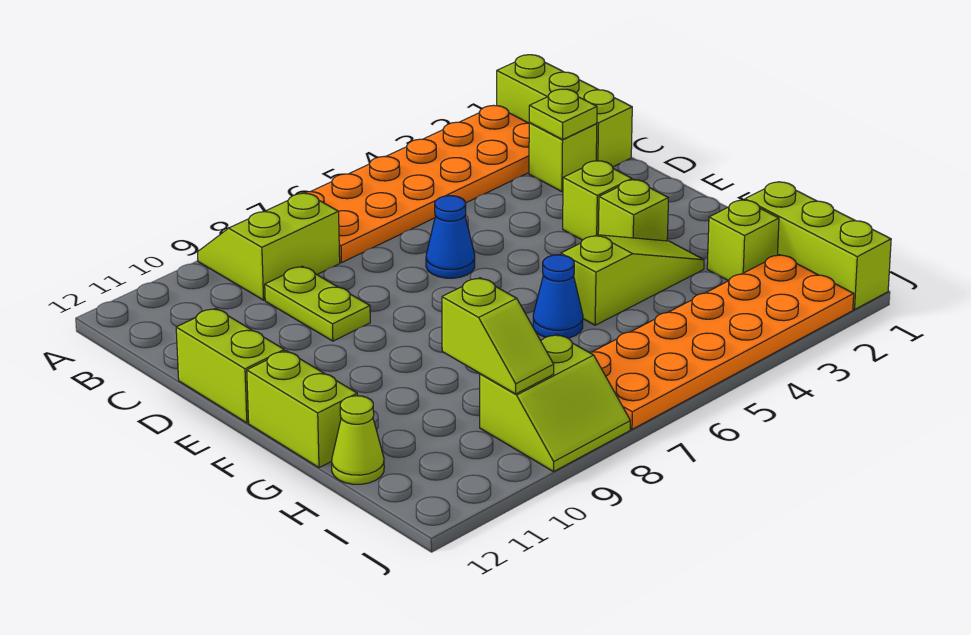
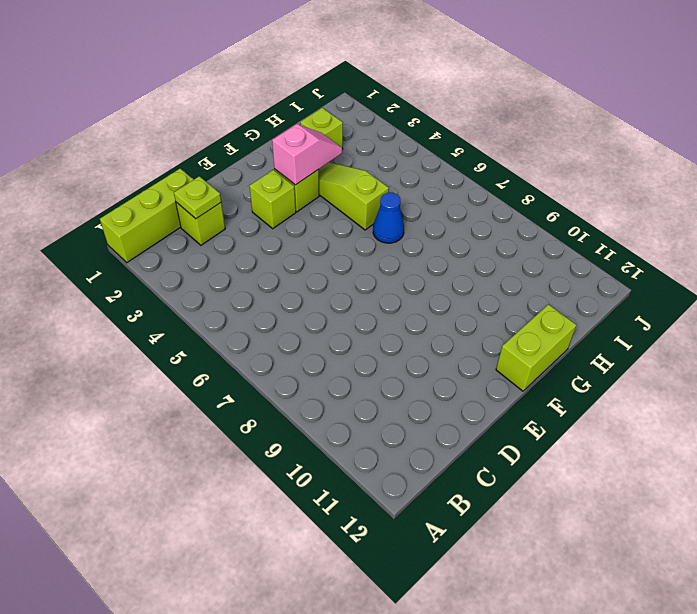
pink 1x2 slope [272,124,342,185] -> none
none -> orange 2x6 plate [300,105,529,263]
none -> lime 2x2 slope [198,193,340,300]
none -> lime 1x2 plate [265,266,370,341]

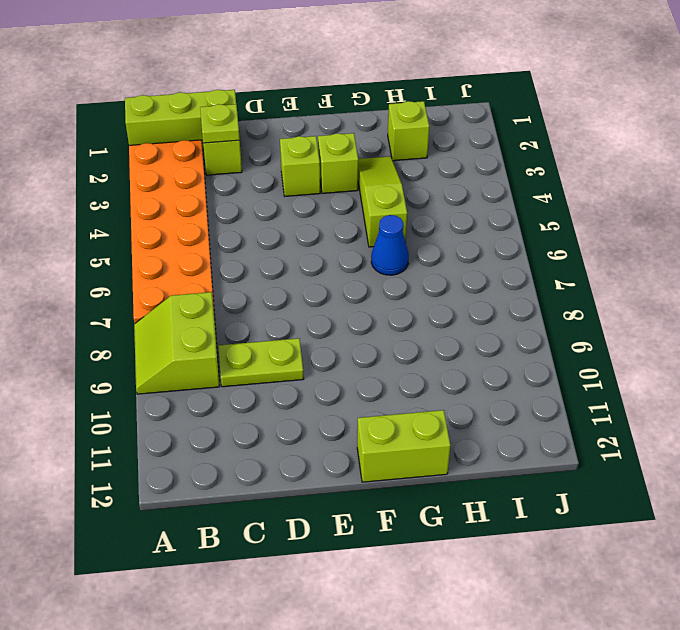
none -> blue 1x1 cone [426,196,475,278]
none -> lime 1x2 brick [176,308,284,423]
none -> lime 1x3 brick [745,182,891,310]

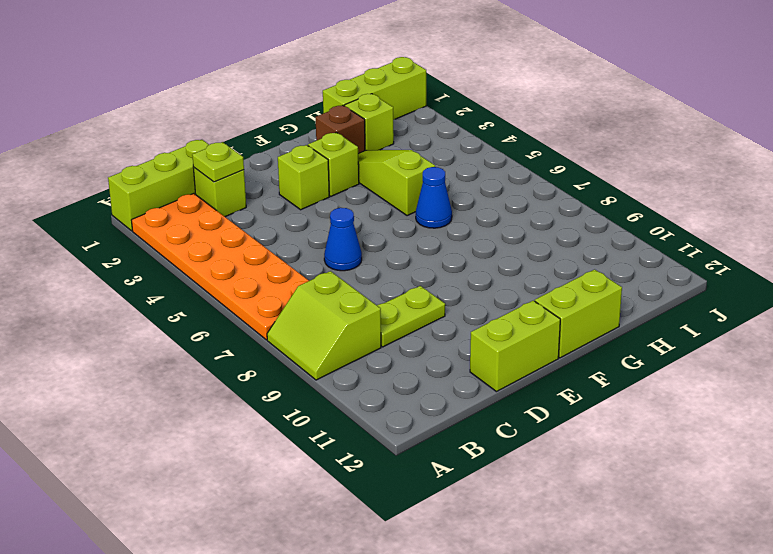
brown 1x1 brick [315,105,365,154] -> none
none -> lime 1x1 cone [332,396,384,484]
none -> orange 2x6 plate [589,255,854,429]
none -> lime 2x2 slope [480,334,630,472]

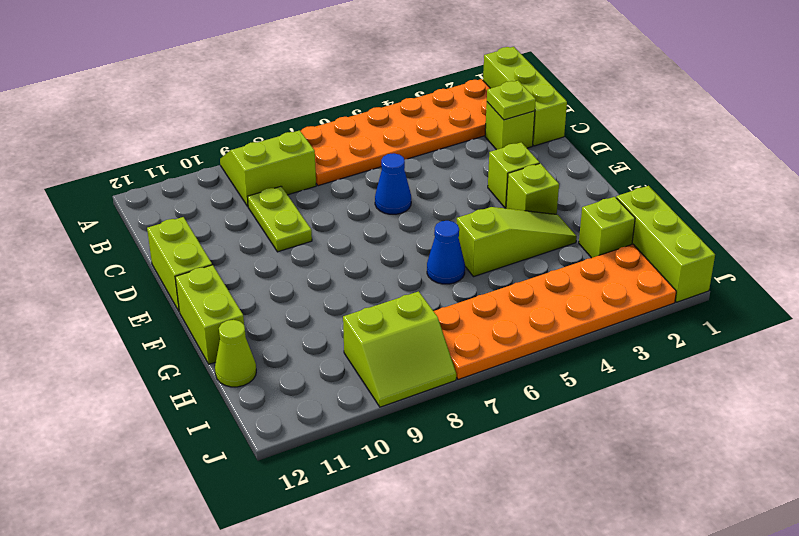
none -> lime 1x2 slope [442,278,554,394]

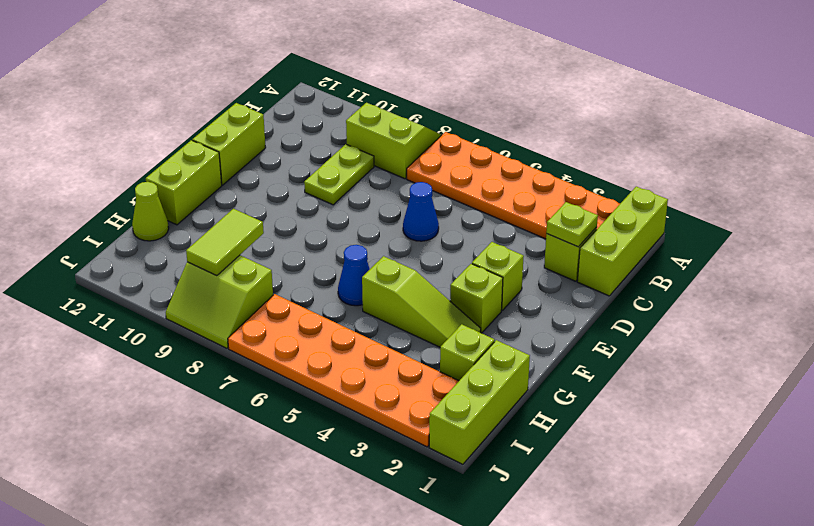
lime 1x2 tile [186,209,264,276] -> lime 1x2 slope [442,278,554,394]

